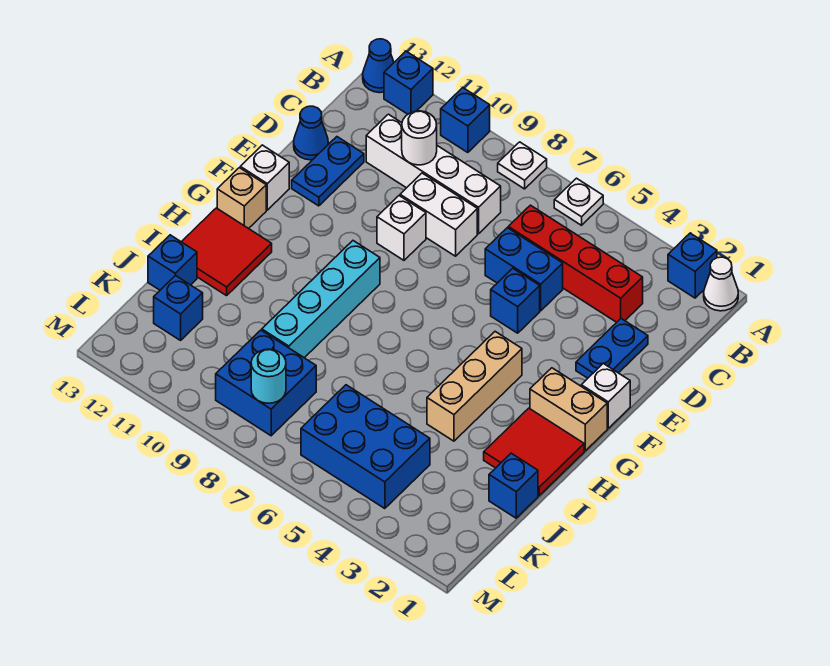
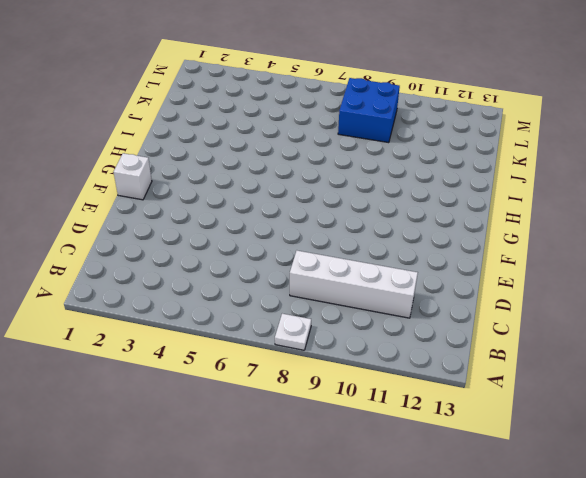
none -> white 1x1 cone [704,257,738,311]
none -> blue 1x1 brick [668,233,717,298]
none -> white 1x1 plate [554,178,603,225]
none -> blue 1x1 brick [441,88,490,153]

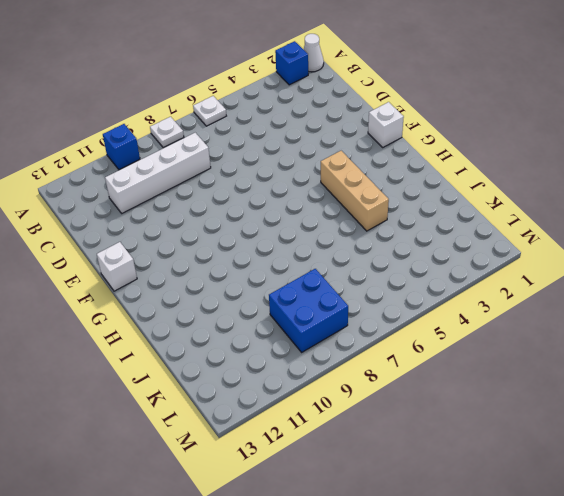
none -> blue 1x1 brick [384,51,433,114]
none -> blue 1x1 cone [363,39,394,93]
none -> red 1x4 brick [508,205,643,322]
none -> blue 1x2 plate [576,319,648,378]

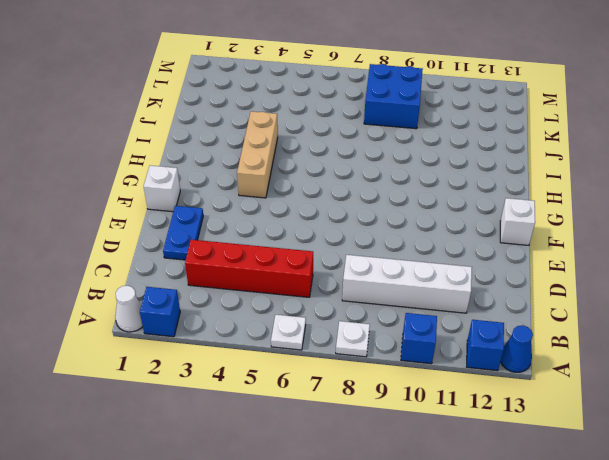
none -> blue 1x2 brick [485,228,563,311]
none -> white 1x2 brick [400,173,477,256]
none -> blue 1x2 plate [292,137,364,206]
none -> blue 1x1 cone [294,106,328,160]

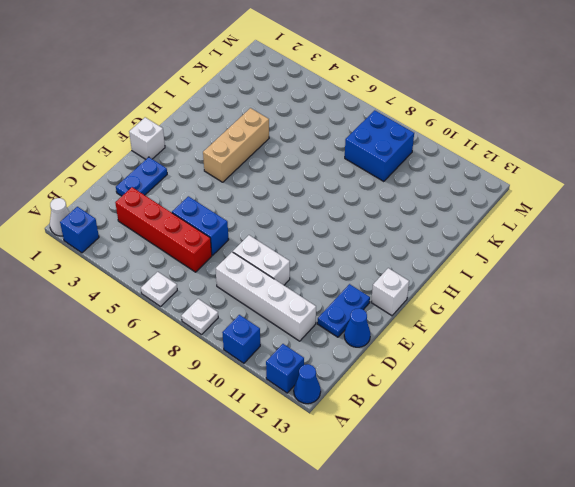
none -> blue 1x1 brick [491,268,540,333]
none -> white 1x1 brick [377,196,426,260]
none -> tan 1x2 brick [530,368,607,451]
none -> cyan 1x4 brick [262,241,380,358]

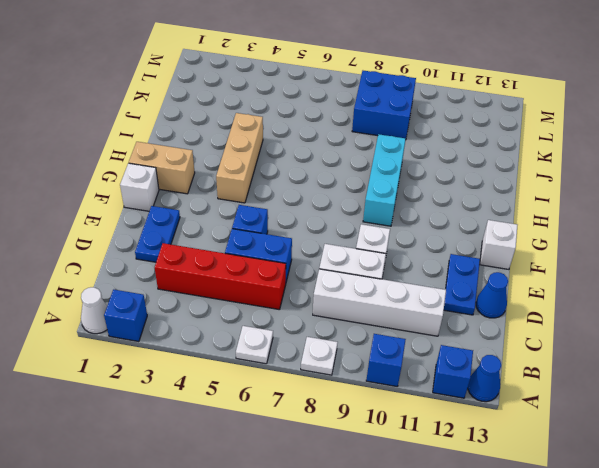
cyan 1x3 brick [363,134,406,226] -> cyan 1x4 brick [262,241,380,358]
none -> tan 1x1 brick [217,168,266,229]
none -> red 2x2 tile [484,408,584,496]
none -> red 2x2 tile [182,208,272,296]
none -> blue 1x1 brick [489,453,538,518]

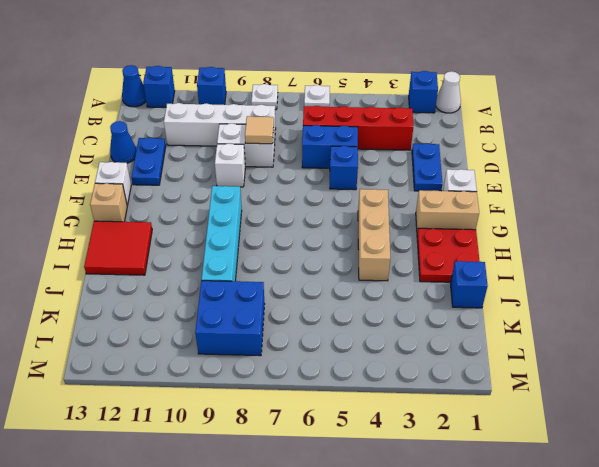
tan 1x1 tile [245,116,274,144] -> none
red 2x2 plate [417,228,480,282] -> red 2x2 tile [484,408,584,496]
none -> blue 1x1 brick [148,235,197,290]
none -> blue 2x3 brick [301,385,430,509]
none -> blue 1x1 brick [154,275,203,340]
none -> white 1x1 round brick [402,111,437,165]

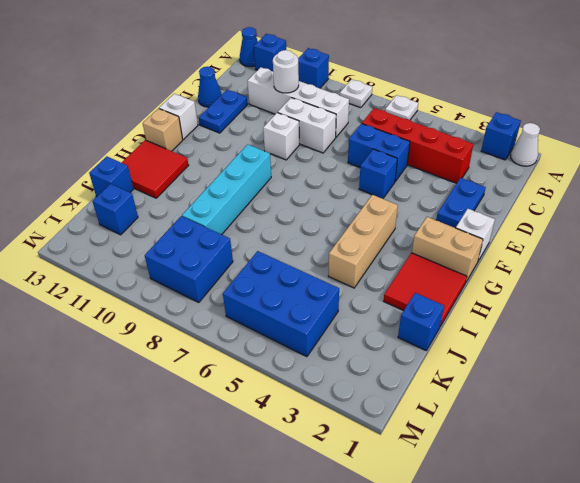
none -> cyan 1x1 round brick [251,349,286,403]

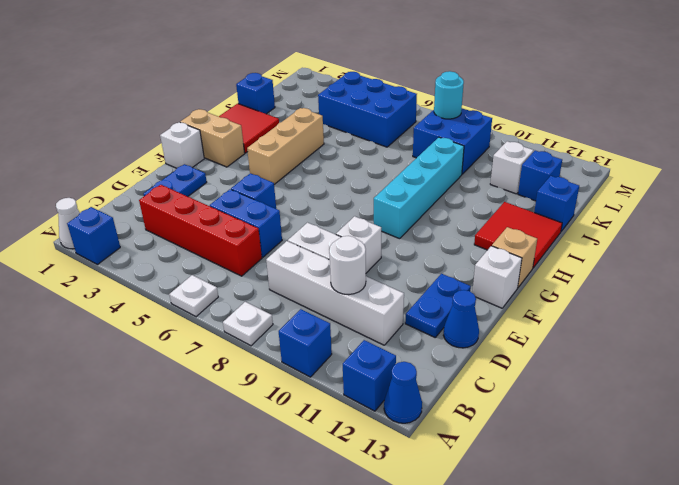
white 1x1 brick [490,141,533,194] -> none

